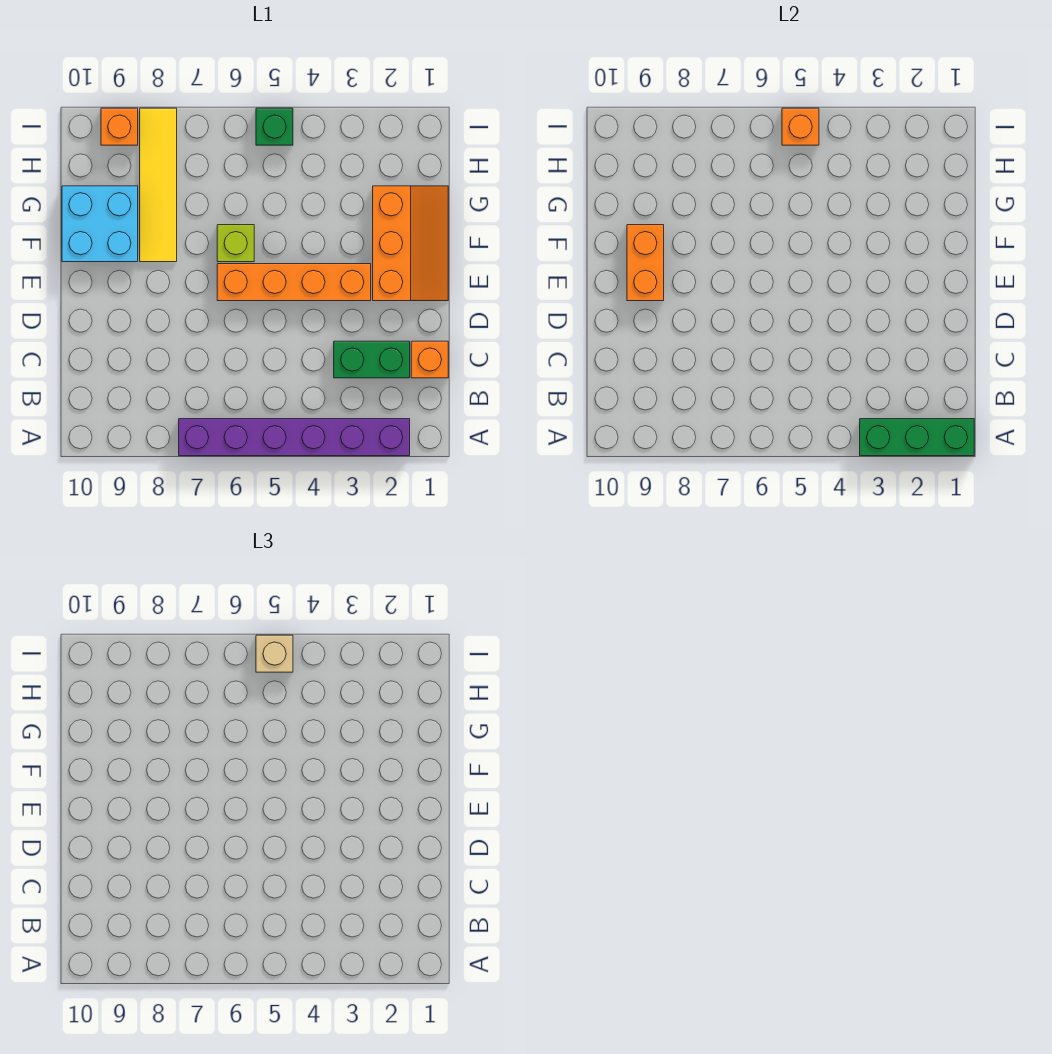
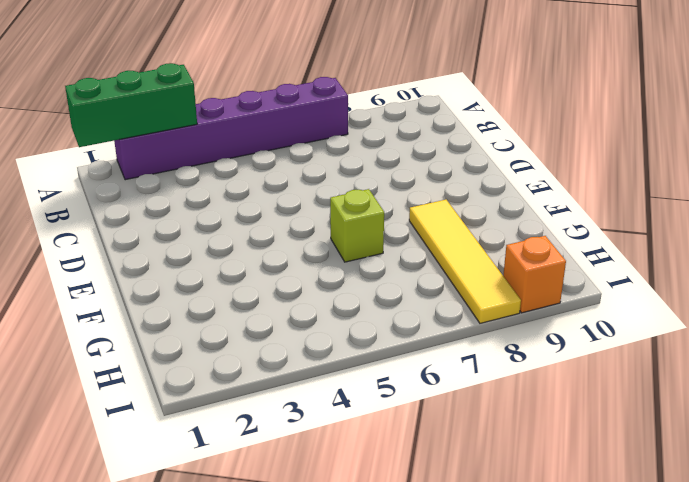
none -> orange 1x1 brick [411,341,448,378]
none -> green 1x2 brick [334,341,410,378]
none -> orange 2x3 slope [373,186,448,301]

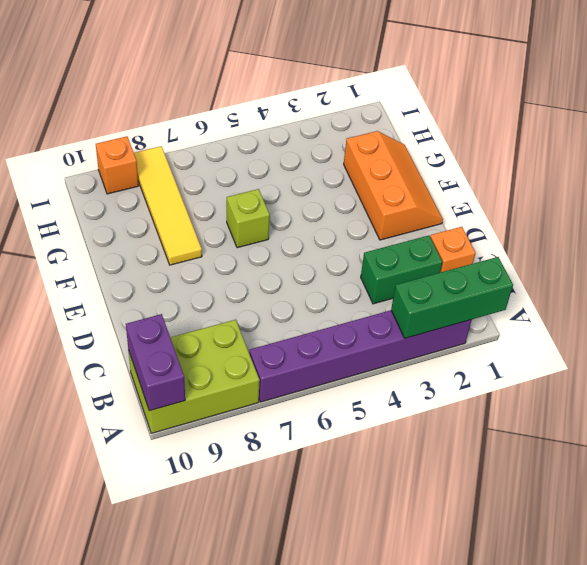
lime 2x3 brick [128,320,260,433] -> none
purple 1x2 brick [126,314,185,411] -> none
none -> orange 1x4 brick [217,264,371,301]
none -> cyan 2x2 brick [62,186,138,262]
none -> green 1x1 brick [256,108,293,145]

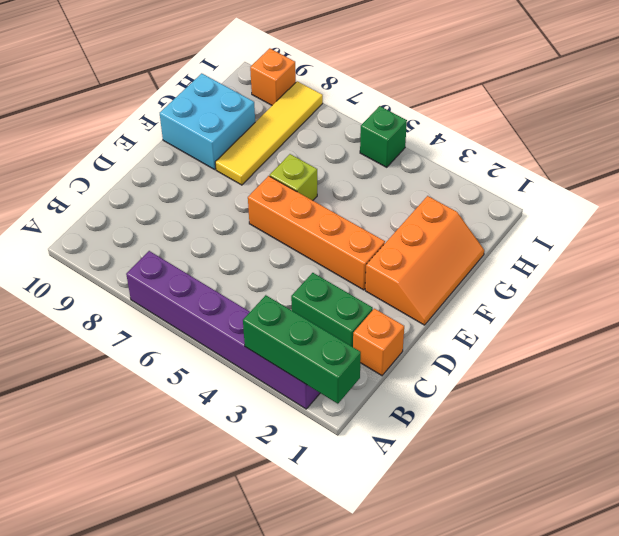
none -> orange 1x2 brick [627,225,664,301]
none -> orange 1x1 brick [782,108,819,145]
none -> tan 1x1 brick [256,635,293,672]

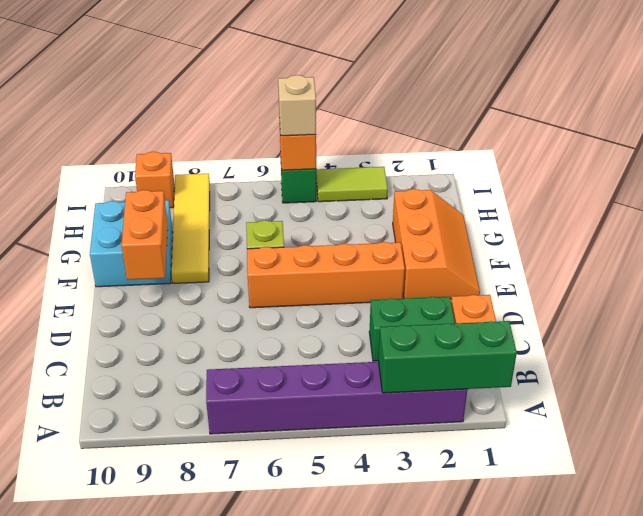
lime 1x2 tile [316,167,388,202] -> none

